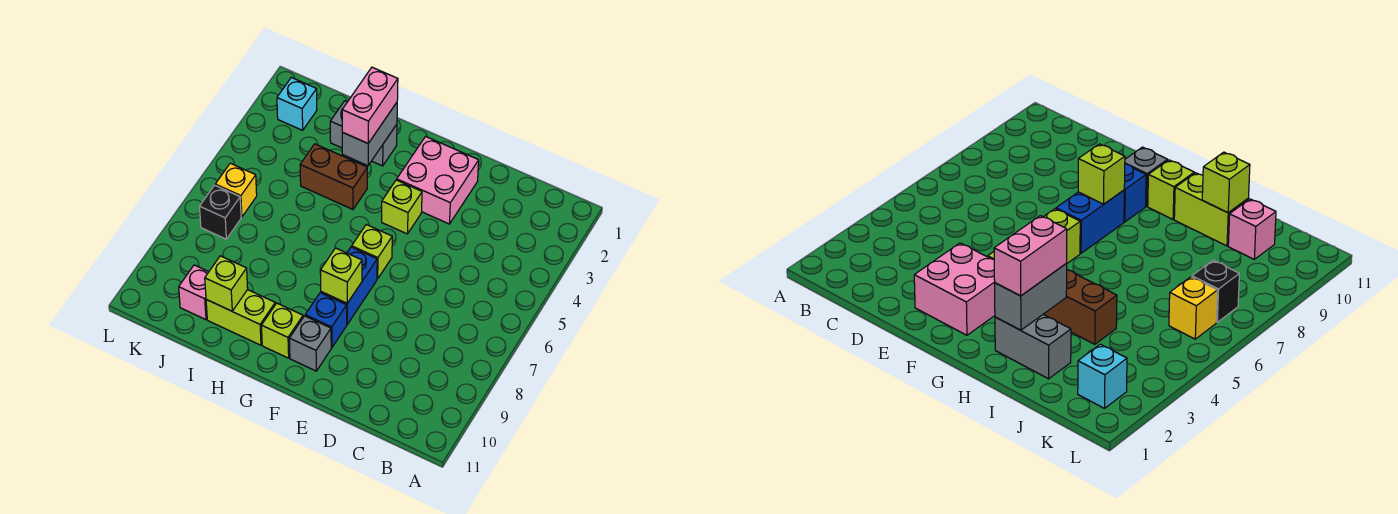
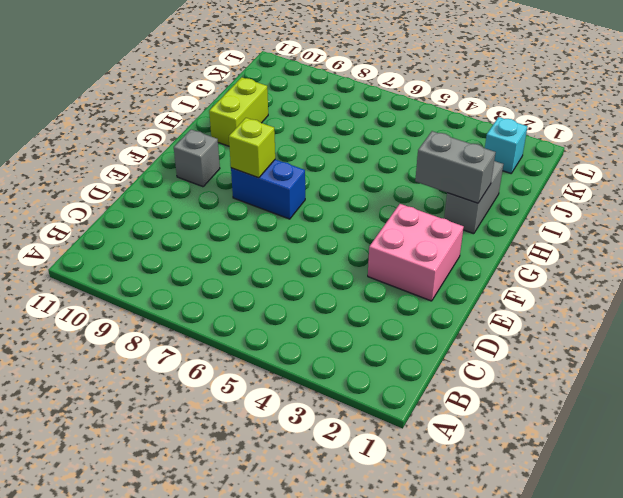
none -> lime 1x1 brick [382,180,422,234]
none -> lime 1x1 brick [352,225,392,279]
none -> blue 1x1 brick [305,293,347,348]

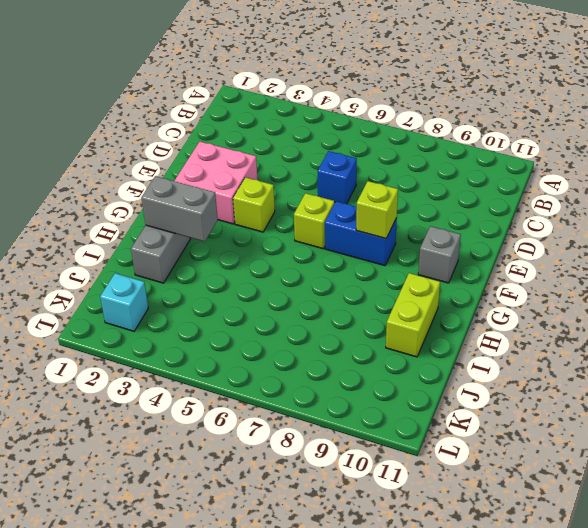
blue 1x1 brick [318,151,357,204] -> blue 1x1 brick moved to [305,293,347,348]
none -> lime 1x1 brick [262,303,303,358]
none -> brown 1x2 brick [300,144,367,209]
none -> pink 1x1 brick [179,265,208,320]

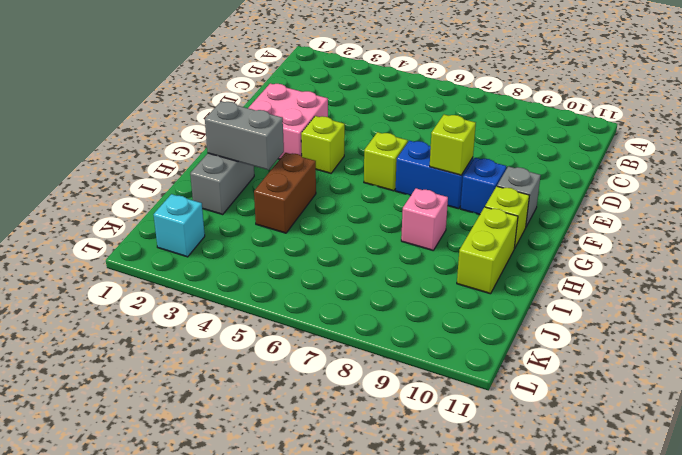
pink 1x1 brick [401,188,448,250] -> pink 1x1 brick moved to [179,265,208,320]
none -> yellow 1x1 brick [215,163,257,217]
none -> black 1x1 brick [200,185,241,239]
none -> lime 1x1 brick [205,256,248,311]

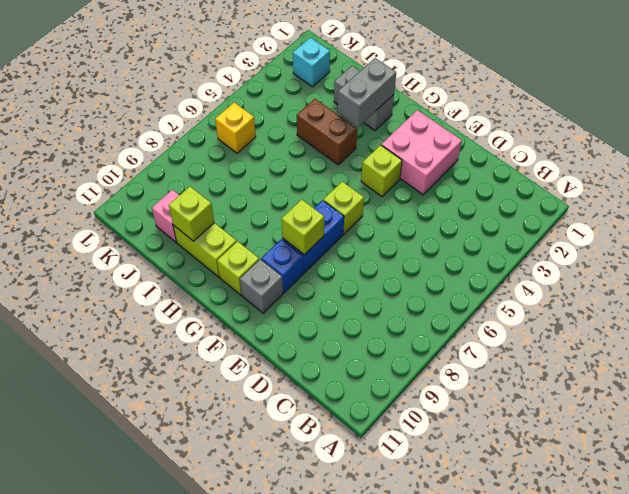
none -> black 1x1 brick [200,185,241,239]
none -> pink 1x2 brick [342,67,398,143]

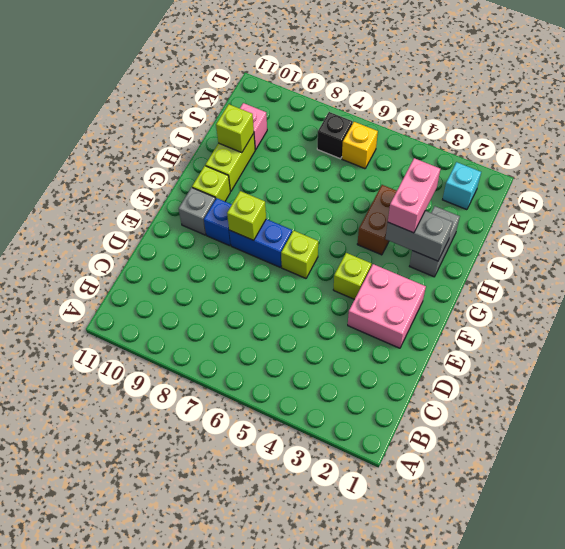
pink 1x2 brick [388,158,440,233] -> pink 1x2 brick turned to [342,67,398,143]

